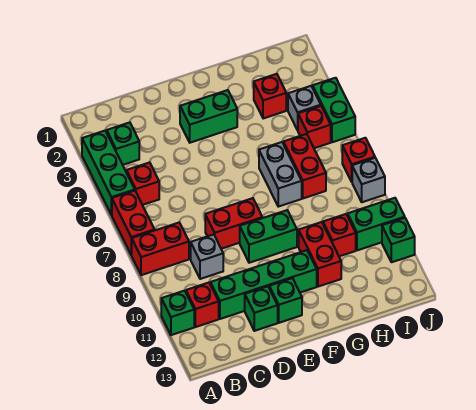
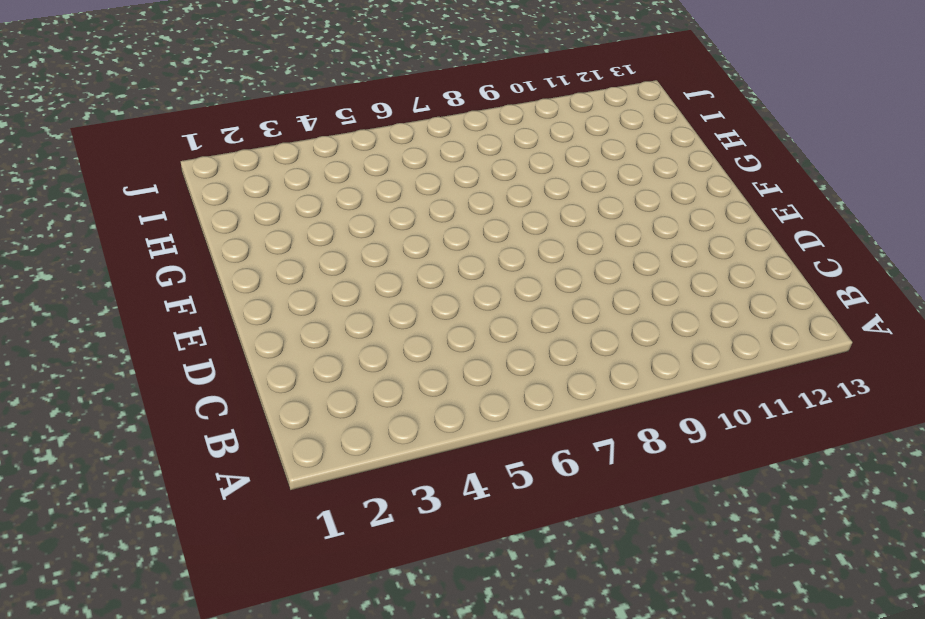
none -> green 1x3 brick [82,131,135,215]
none -> red 1x2 brick [112,191,155,255]
none -> red 1x2 brick [132,222,189,275]

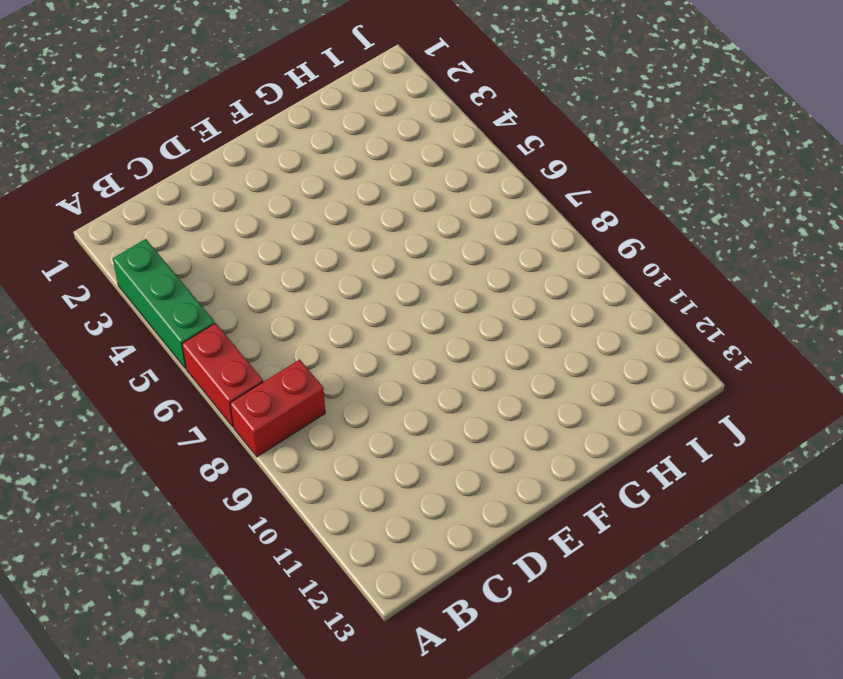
none -> green 1x1 brick [161,291,194,335]
none -> green 1x1 brick [107,122,139,165]
none -> red 1x1 brick [126,162,159,205]

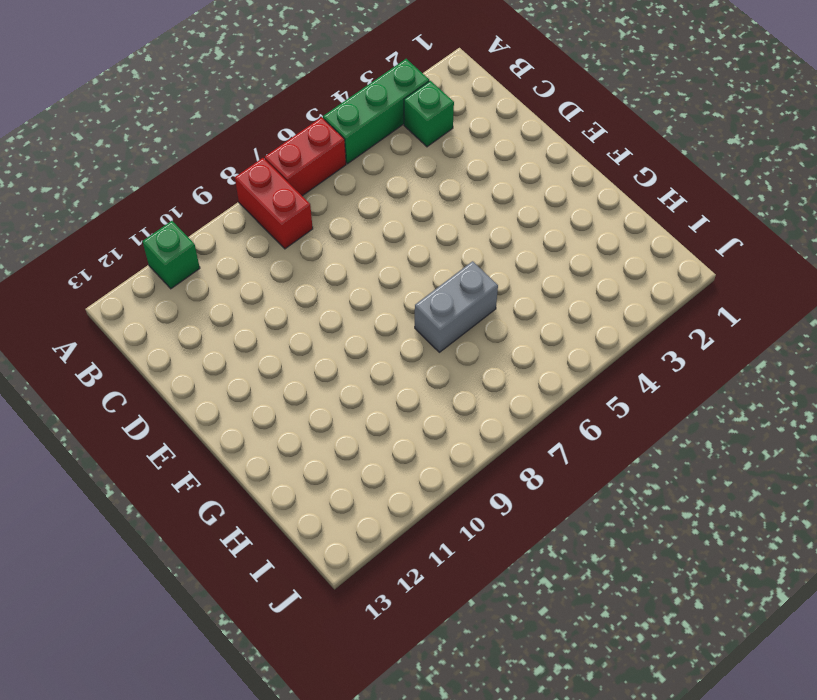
none -> red 1x1 brick [126,162,159,205]
none -> red 1x1 brick [186,283,219,327]
none -> grey 1x1 brick [191,234,223,279]

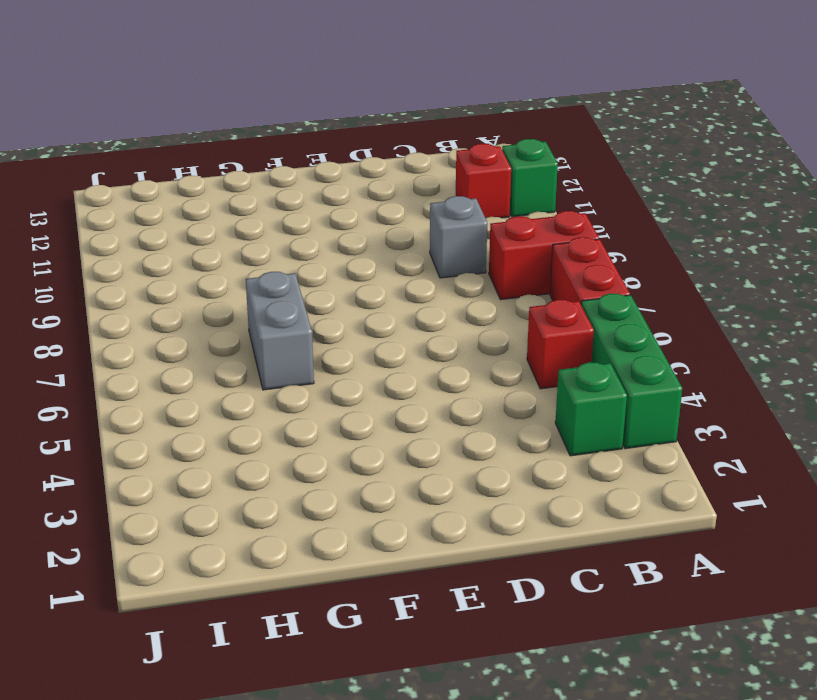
none -> green 1x4 brick [210,250,317,319]
none -> red 1x2 brick [205,198,262,249]
none -> green 1x1 brick [245,286,278,331]

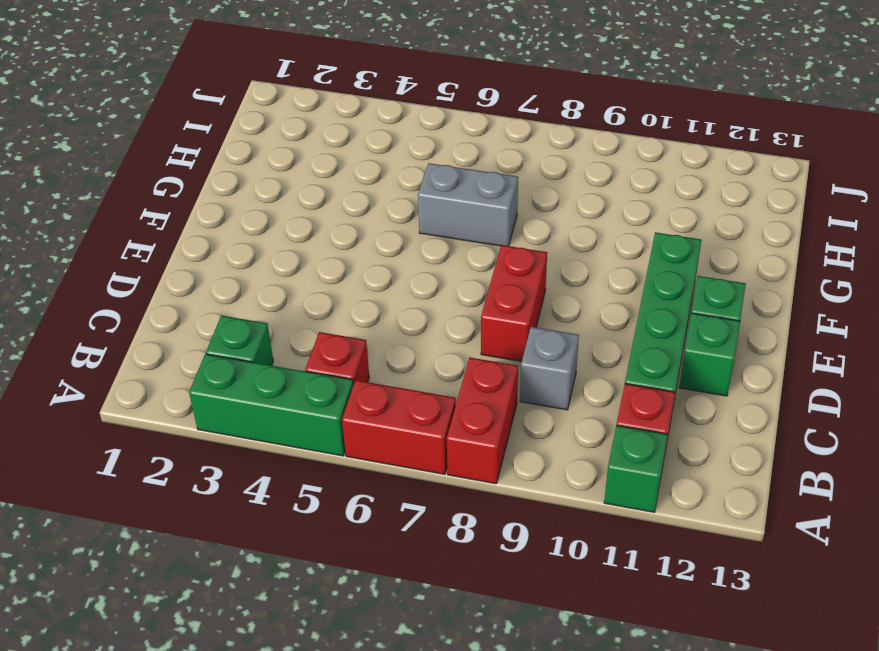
none -> green 1x2 brick [180,90,237,143]
none -> green 1x2 brick [240,210,297,263]
none -> red 1x2 brick [299,222,341,287]

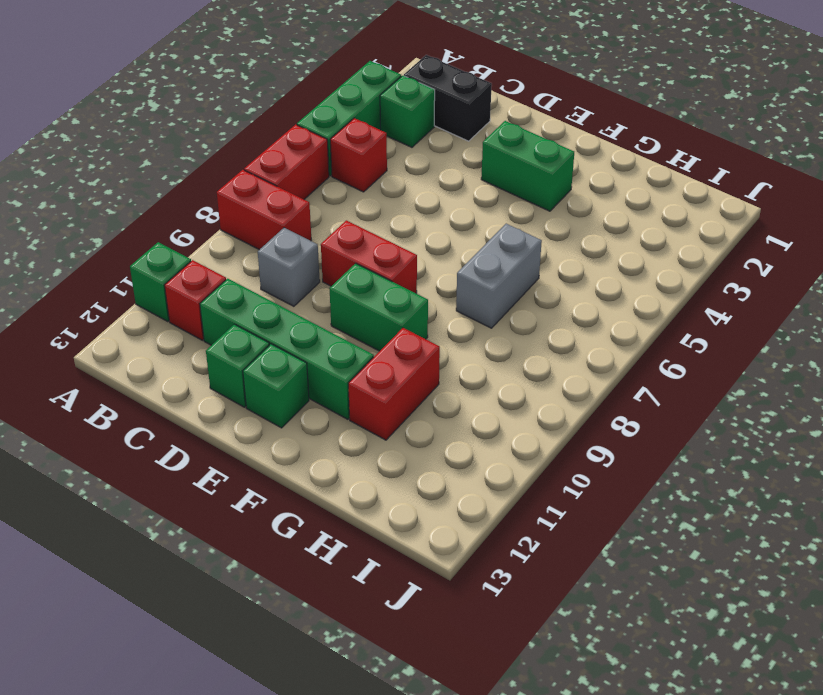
black 1x2 brick [404,55,492,141] -> none
none -> red 1x1 brick [254,74,286,119]
none -> red 1x2 brick [283,134,326,198]
none -> red 1x1 brick [323,214,356,256]

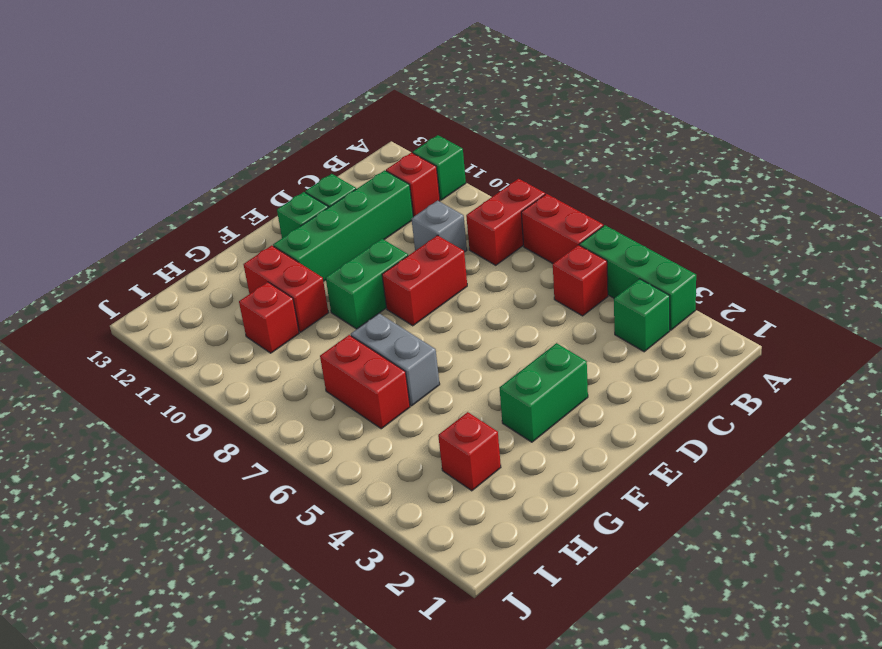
none -> grey 1x1 brick [288,86,321,130]
none -> red 1x1 brick [298,106,331,148]
none -> green 1x2 brick [348,198,405,250]

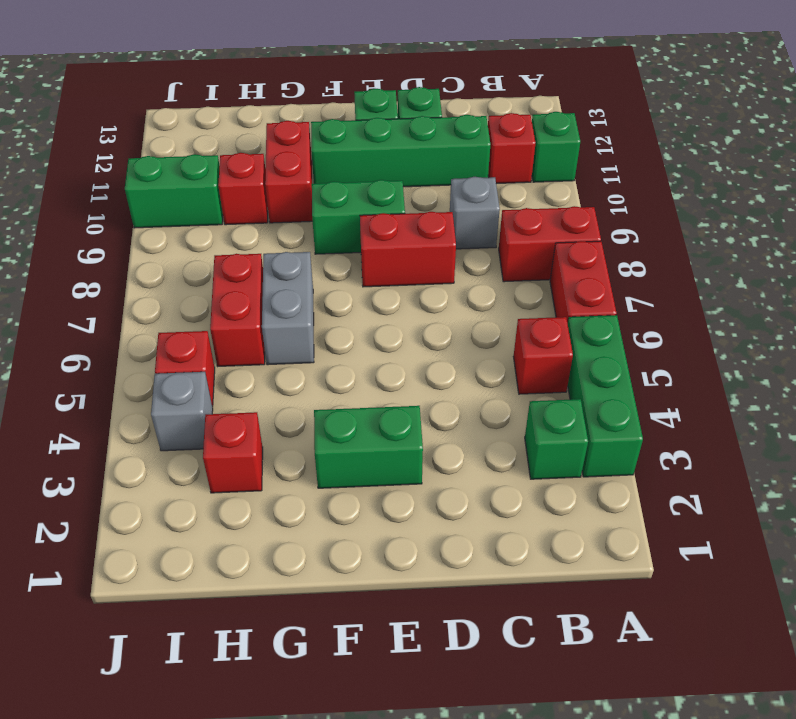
none -> green 1x2 brick [313,78,355,142]
none -> red 1x1 brick [342,138,375,182]
none -> grey 1x1 brick [352,158,385,202]

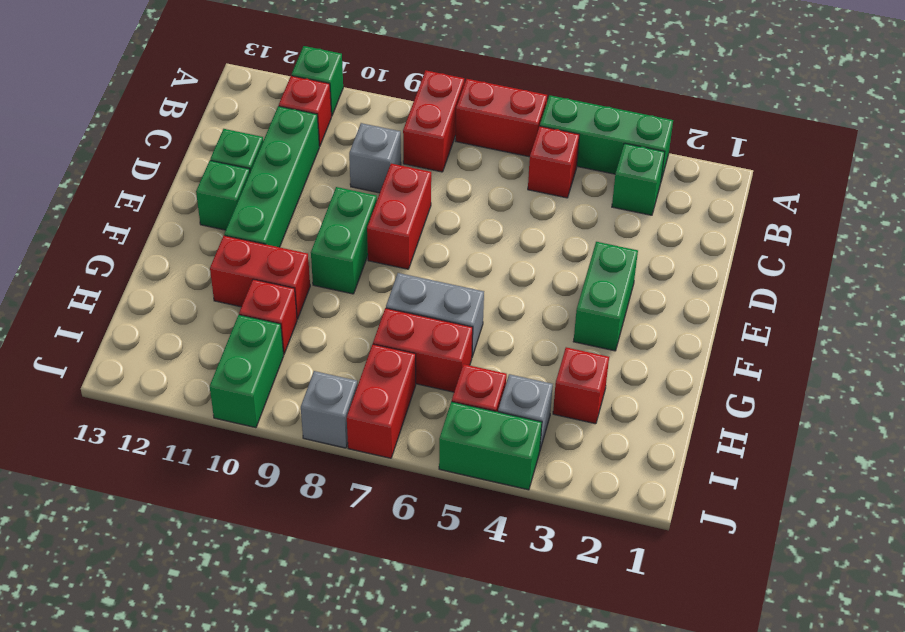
red 1x2 brick [347,344,416,458] -> red 1x1 brick [342,138,375,182]
none -> green 1x1 brick [382,218,415,262]

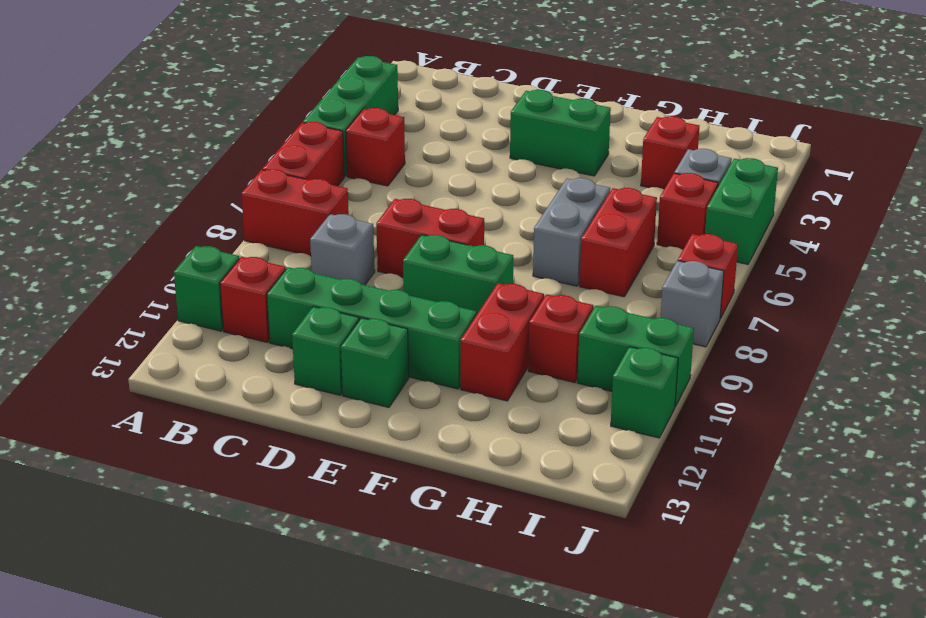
none -> green 1x1 brick [107,122,139,165]

